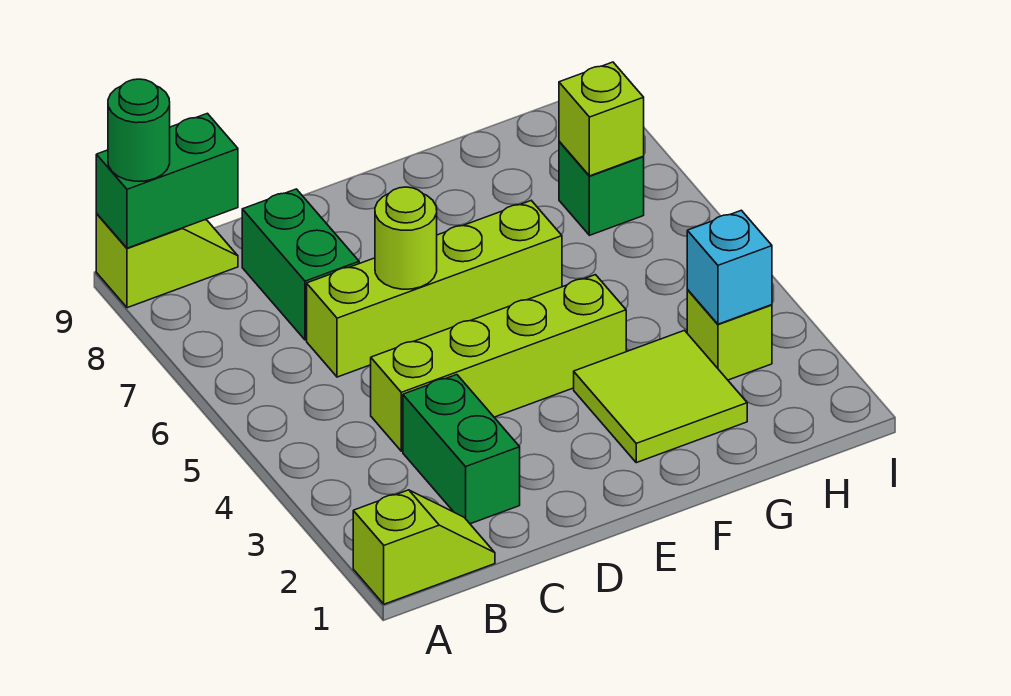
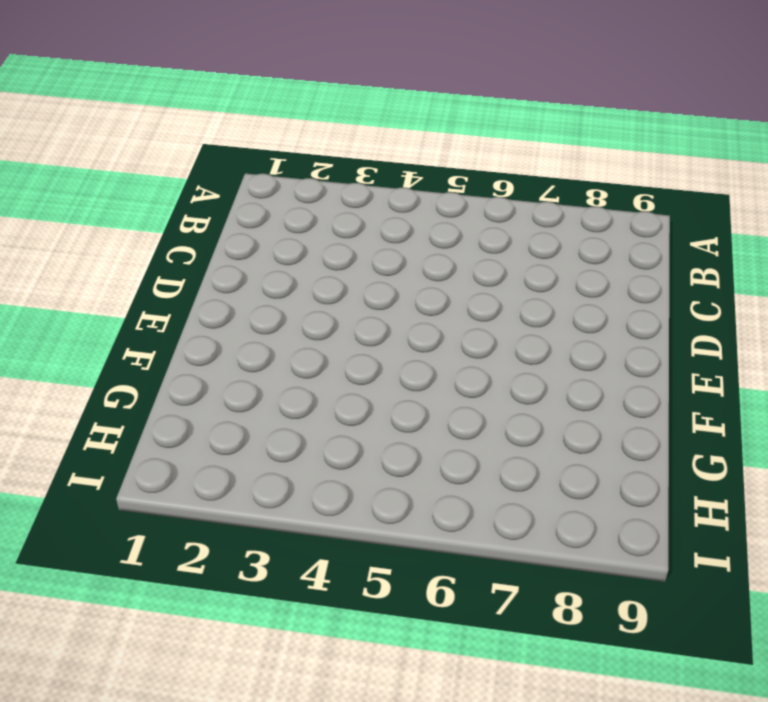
none -> lime 1x2 slope [353,490,495,604]
none -> lime 1x2 slope [96,214,238,308]
none -> green 1x2 brick [403,375,520,524]

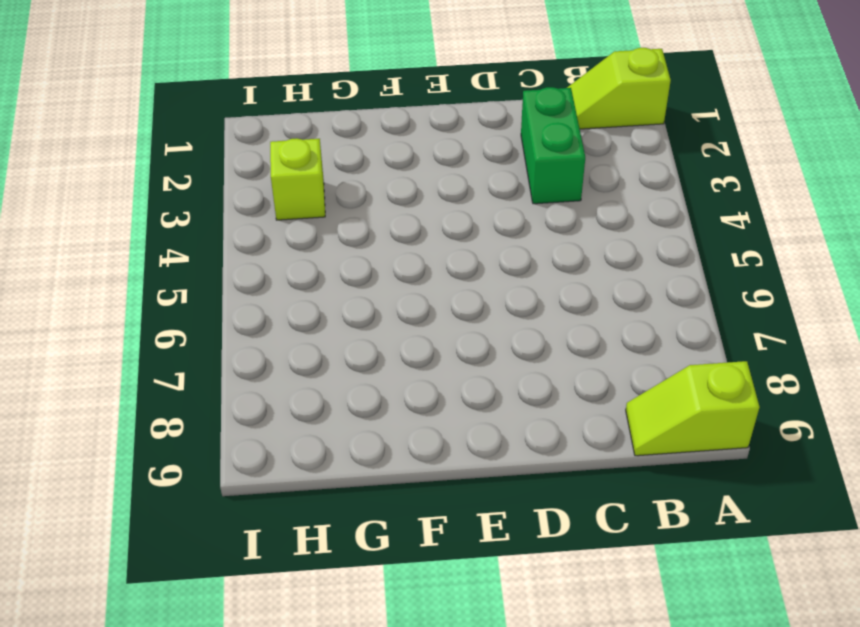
none -> lime 1x4 brick [371,275,626,451]
none -> lime 1x4 brick [307,201,562,377]
none -> green 1x2 brick [242,189,359,340]

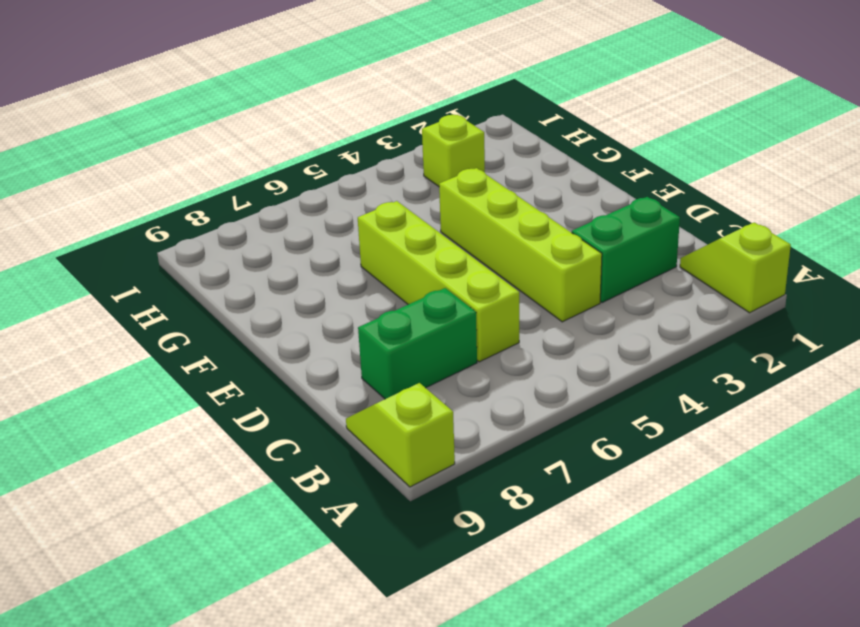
none -> lime 2x2 tile [574,330,747,463]
none -> green 1x1 brick [559,141,644,235]
none -> green 1x2 brick [96,113,238,248]

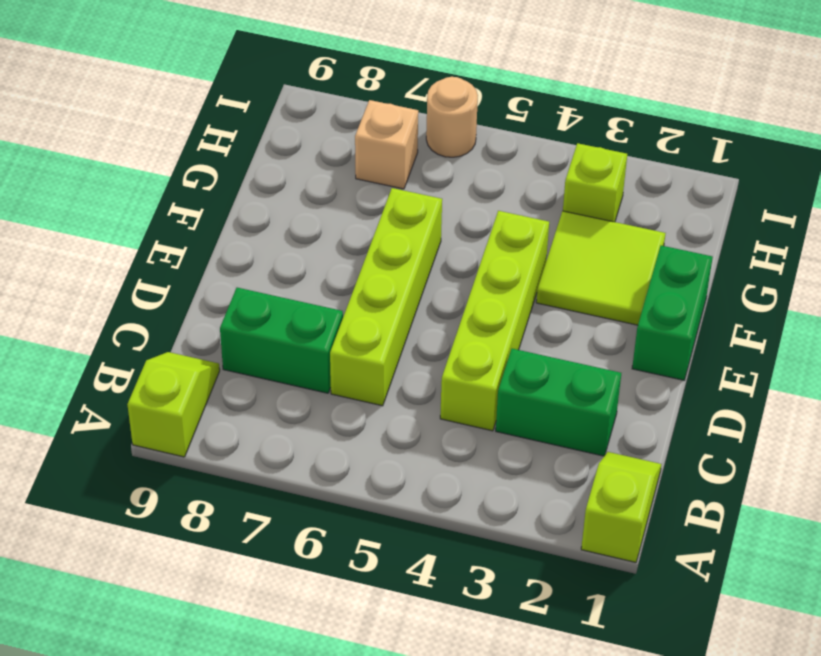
green 1x2 brick [632,246,713,380] -> green 1x2 brick moved to [96,113,238,248]
tan 1x1 brick [355,100,418,189] -> green 1x1 brick [559,141,644,235]
tan 1x1 round brick [426,77,478,157] -> none
none -> lime 1x1 round brick [375,187,437,289]
none -> cyan 1x1 brick [687,210,772,324]
none -> lime 1x1 brick [559,62,644,176]

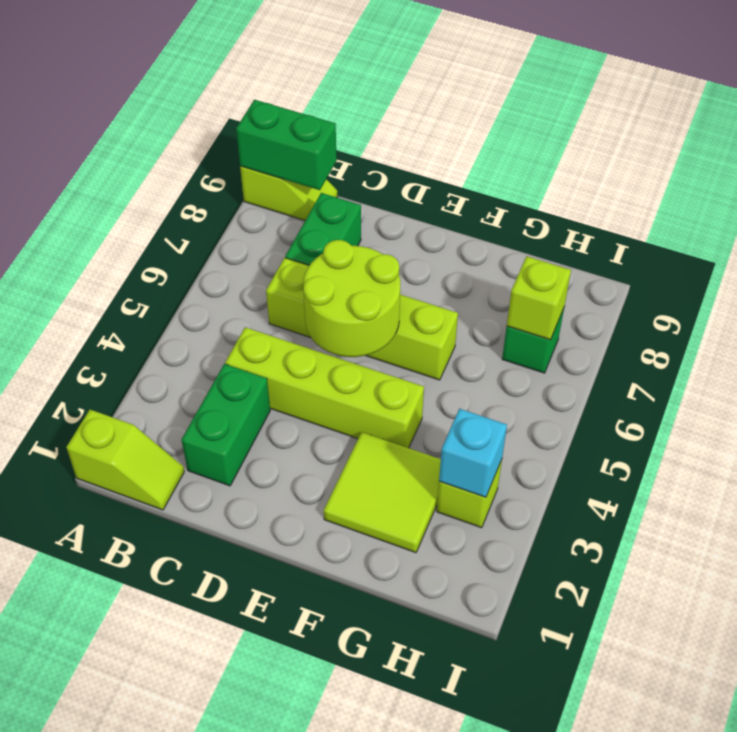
lime 2x2 round brick [303,240,400,357] -> lime 1x1 round brick [375,187,437,289]
none -> green 1x1 round brick [108,79,170,181]

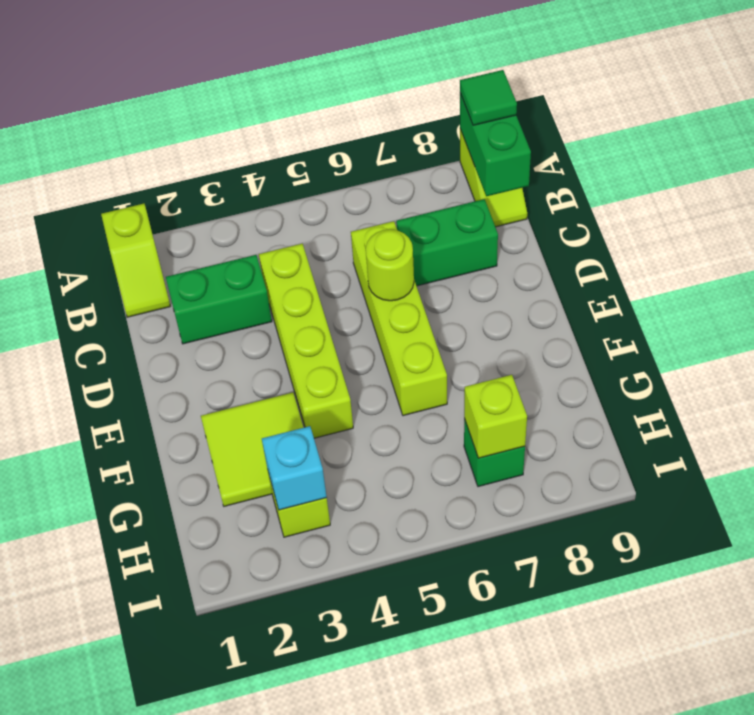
green 1x1 tile [460,70,517,125] -> green 1x1 round brick [108,79,170,181]

